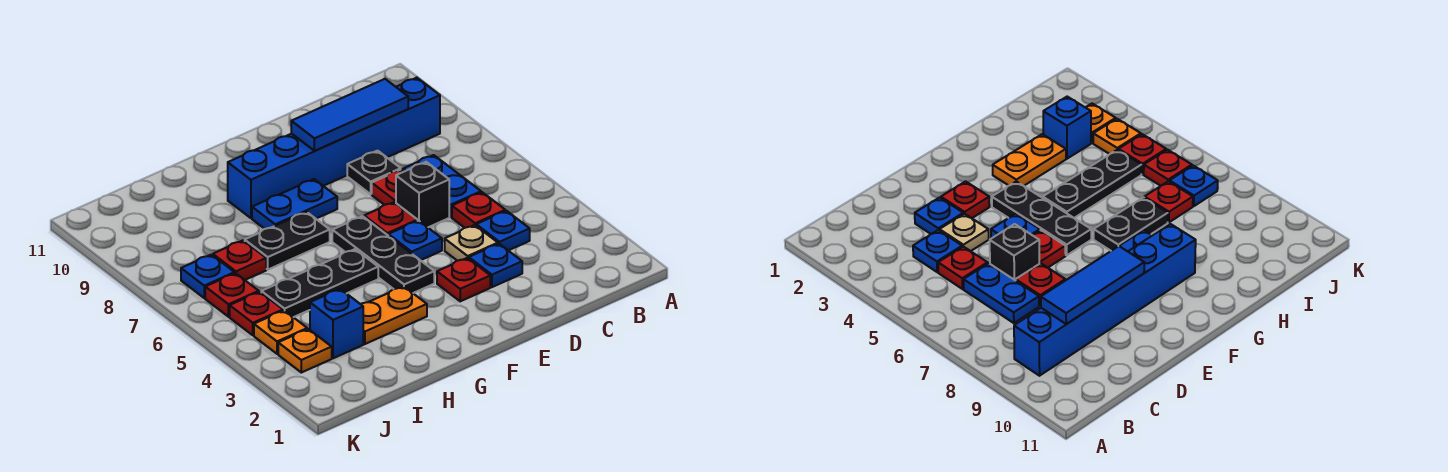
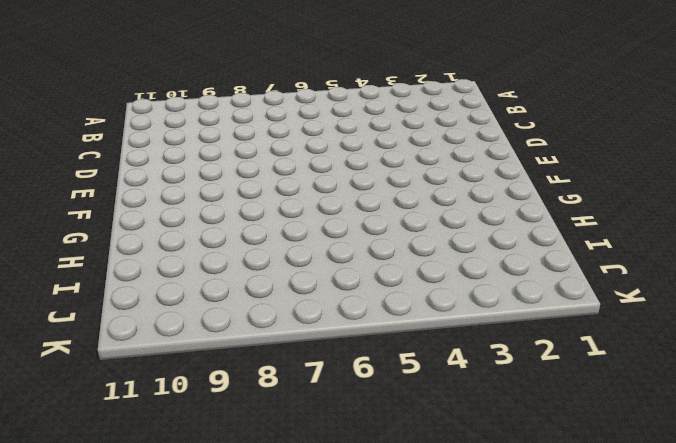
none -> blue 1x6 brick [228,78,440,218]
none -> blue 1x1 plate [476,211,530,250]
none -> red 1x1 plate [452,192,505,228]

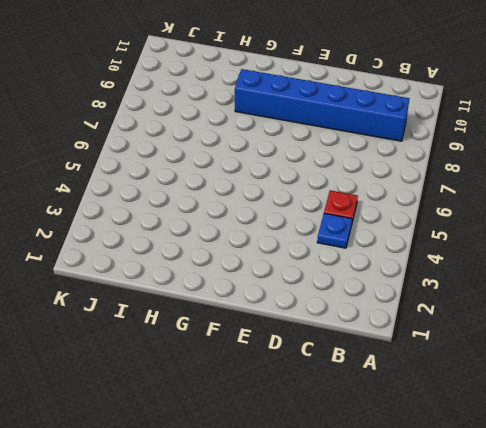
none -> blue 1x2 plate [403,155,481,217]
none -> blue 1x1 plate [469,244,522,287]
none -> tan 1x1 plate [445,225,498,261]

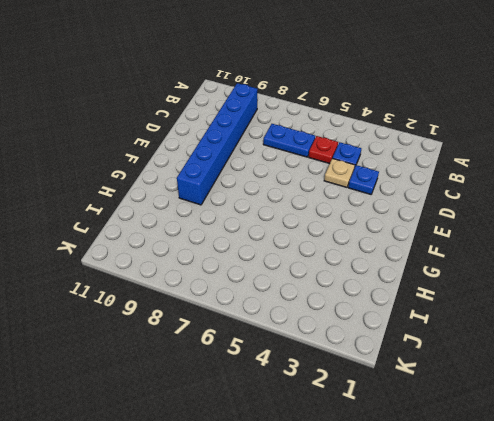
none -> black 1x1 brick [396,162,449,227]
none -> red 1x1 plate [372,169,404,205]
none -> black 1x1 plate [347,151,401,194]

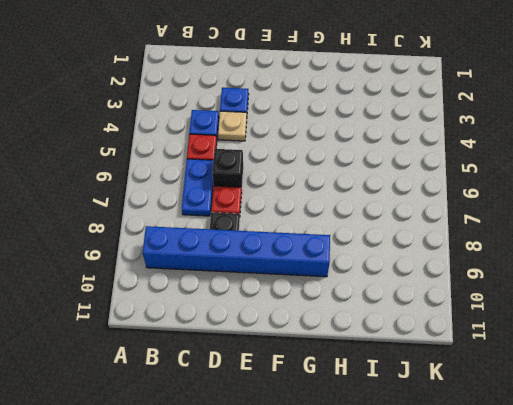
none -> red 1x1 plate [437,258,490,301]
none -> blue 1x1 plate [388,221,442,260]
none -> red 1x1 plate [364,202,418,235]

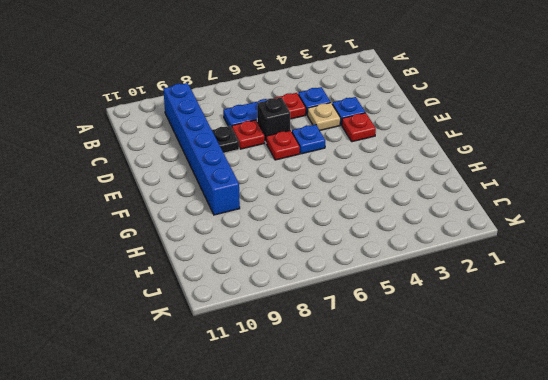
none -> black 1x3 plate [332,216,434,293]
none -> blue 1x2 plate [252,179,337,229]
none -> orange 1x2 plate [361,286,427,344]

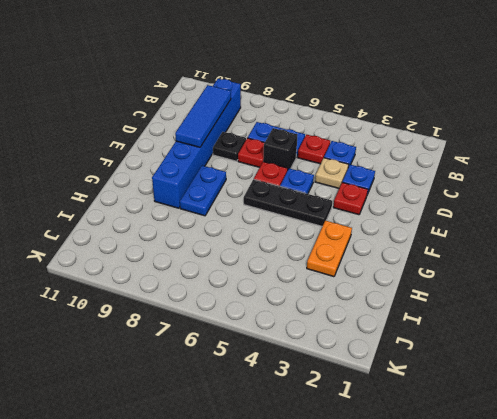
none -> black 1x3 plate [261,249,378,317]
none -> black 1x2 plate [245,212,330,269]
none -> blue 1x1 brick [310,289,363,358]

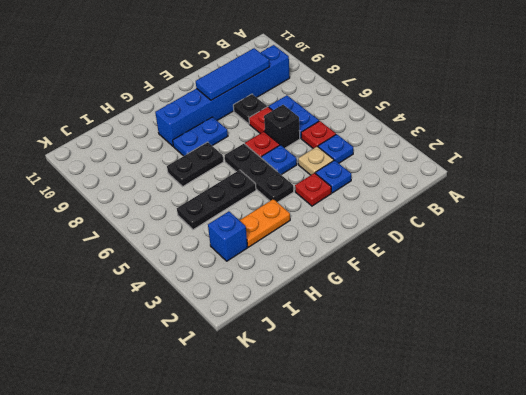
none -> red 1x1 plate [213,240,266,280]
none -> orange 1x1 plate [278,329,332,373]
none -> orange 1x1 plate [254,310,307,354]

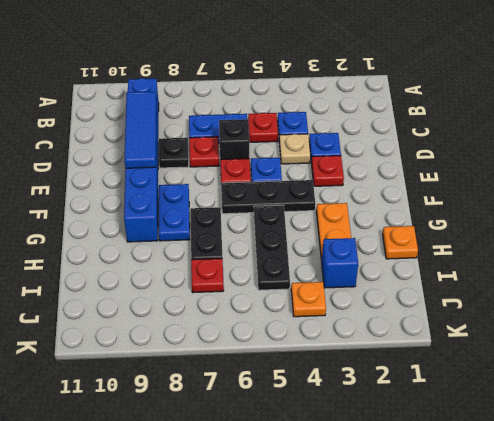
orange 1x1 plate [383,226,418,259] -> orange 1x1 plate moved to [278,329,332,373]
none -> red 1x1 plate [230,292,283,335]
none -> red 1x1 plate [205,273,259,317]
none -> blue 1x1 plate [181,255,234,298]

